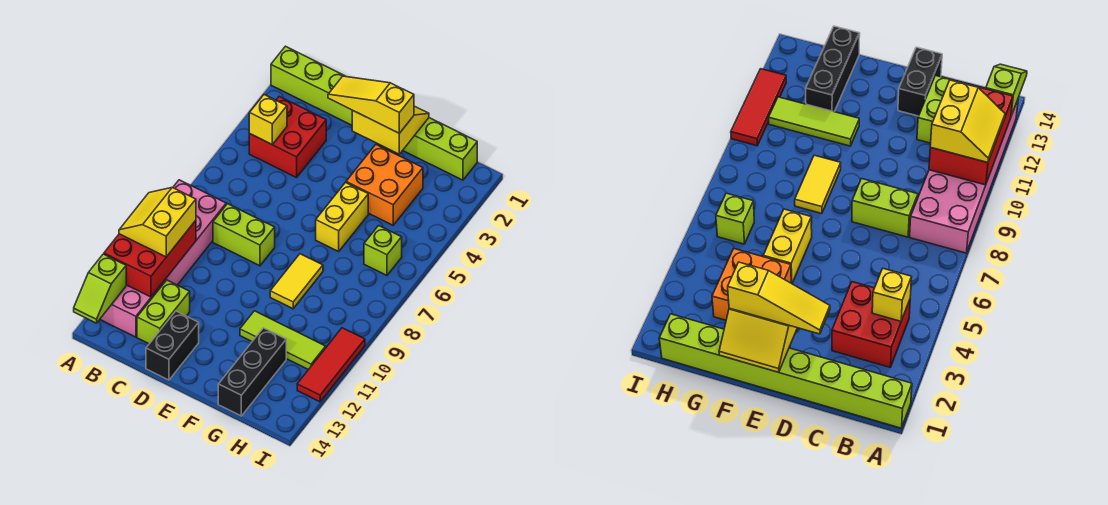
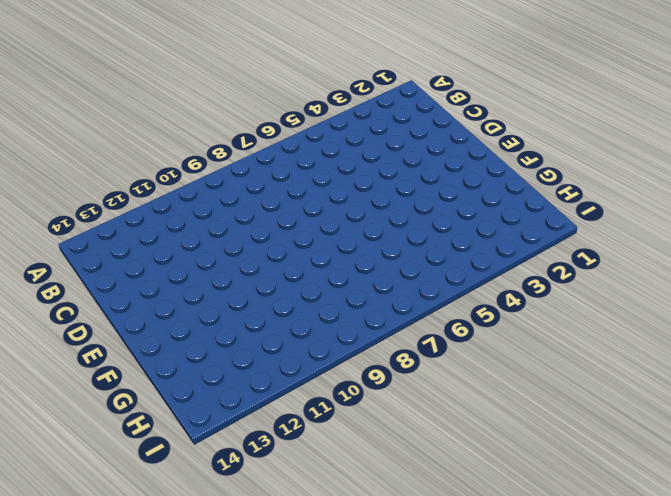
none -> lime 1x8 brick [271,46,477,180]
none -> pink 2x6 brick [100,180,226,337]
none -> red 2x2 brick [249,97,326,178]

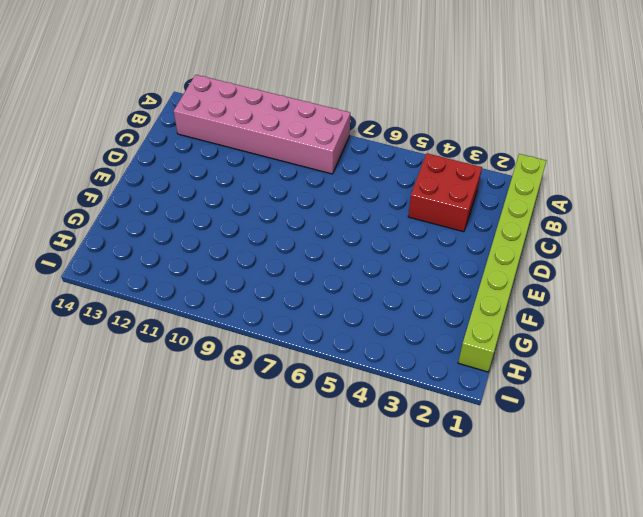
none -> lime 1x2 brick [213,204,275,266]
none -> lime 1x2 brick [137,280,190,344]
none -> black 1x2 brick [146,311,199,380]

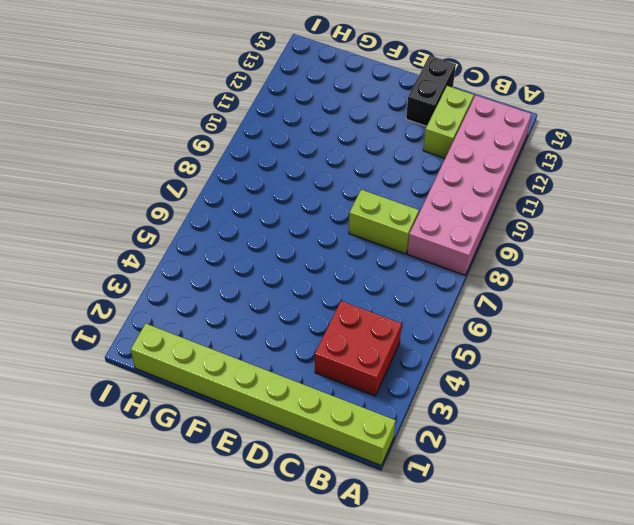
none -> orange 2x2 brick [346,145,423,225]
none -> yellow 1x2 brick [316,183,368,251]
none -> yellow 1x2 tile [270,254,323,309]

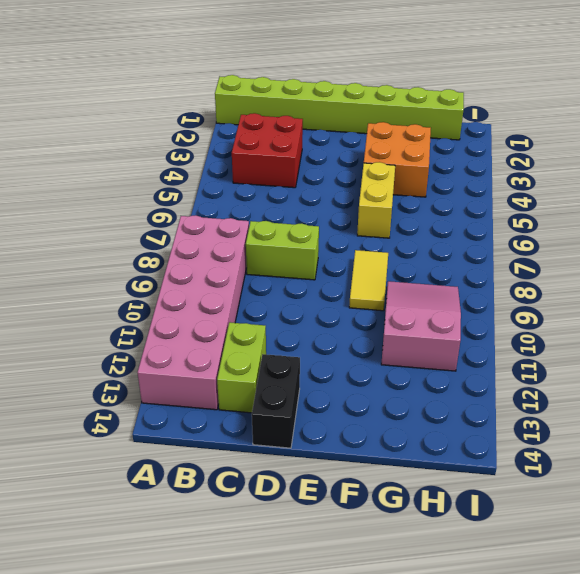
pink 2x3 slope [381,281,461,371] -> lime 1x3 tile [240,311,326,370]
none -> black 1x3 brick [218,328,286,416]
none -> lime 1x1 brick [364,226,402,275]
none -> red 1x3 tile [297,328,365,402]

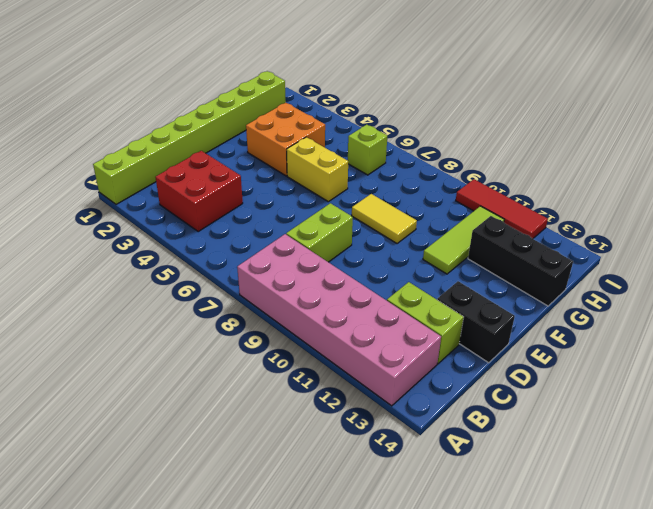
none -> red 2x3 brick [104,220,196,297]
none -> lime 1x2 slope [74,254,126,323]
none -> yellow 1x1 brick [249,95,287,145]

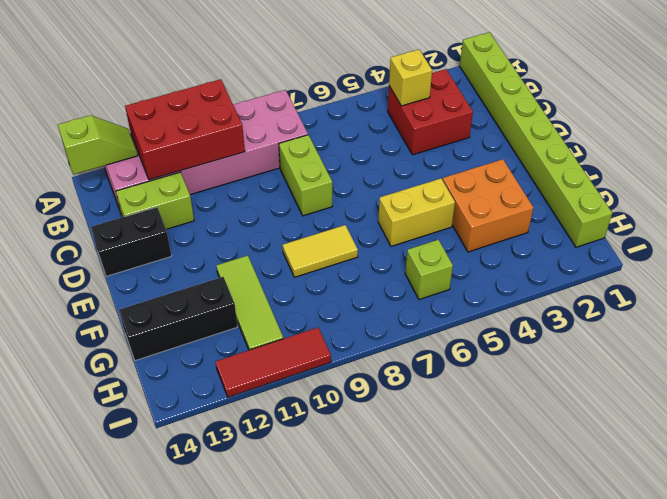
lime 1x2 slope [58,115,138,174] -> lime 1x2 slope turned to [74,254,126,323]
none -> yellow 2x2 slope [352,106,429,154]
none -> yellow 2x2 slope [119,187,196,257]
none -> yellow 1x3 slope [328,76,414,133]

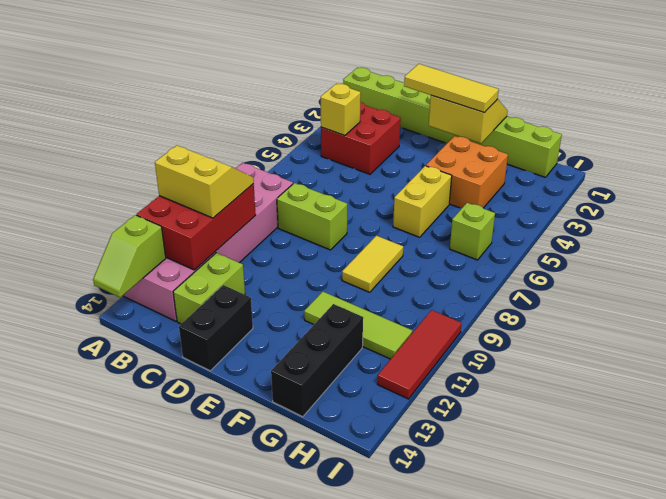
yellow 2x2 slope [155,145,254,218] -> yellow 2x2 slope turned to [119,187,196,257]
yellow 1x3 tile [404,64,499,113] -> yellow 1x3 slope [328,76,414,133]

